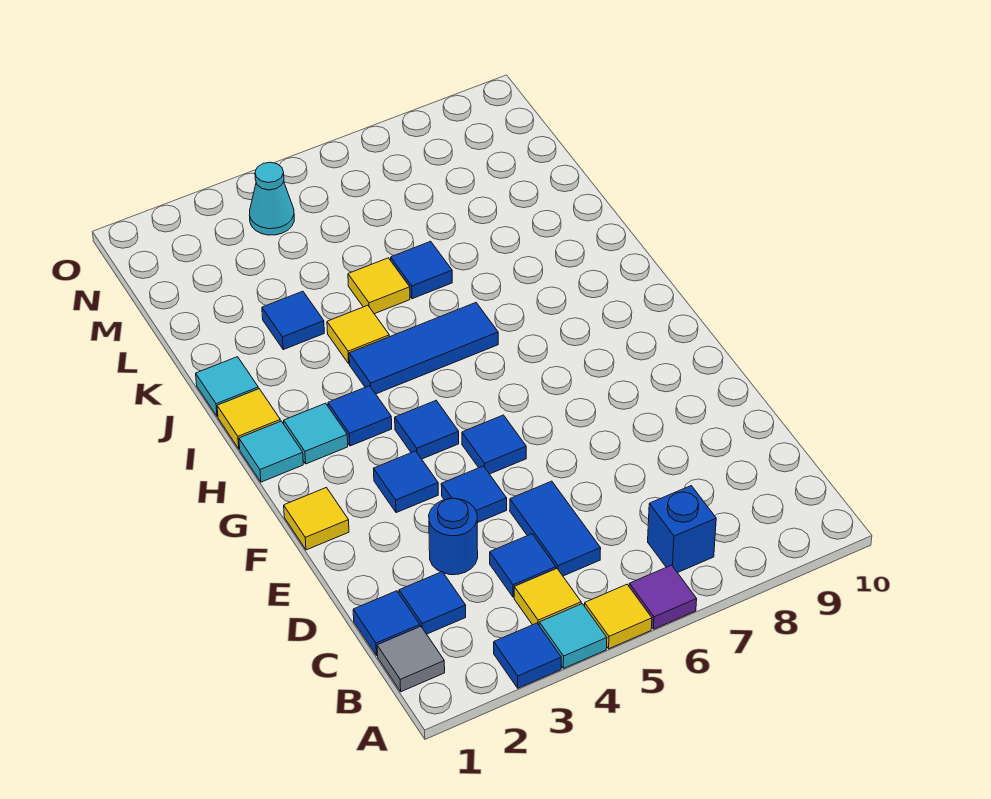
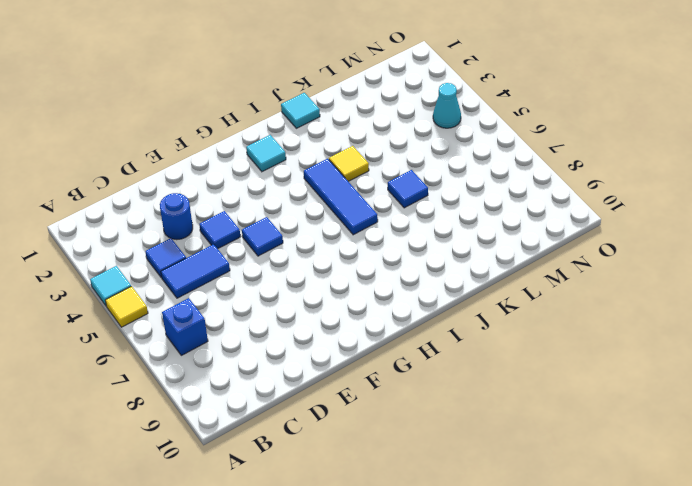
none -> blue 1x1 tile [494,623,561,688]
none -> purple 1x1 tile [629,565,697,629]
none -> grey 1x1 tile [377,626,445,692]

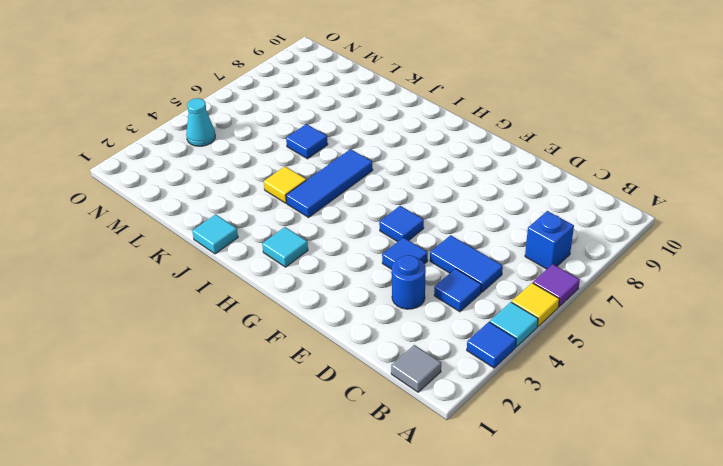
none -> yellow 1x1 tile [514,569,581,625]
none -> blue 1x1 tile [353,591,420,655]
none -> blue 1x1 tile [399,572,466,634]

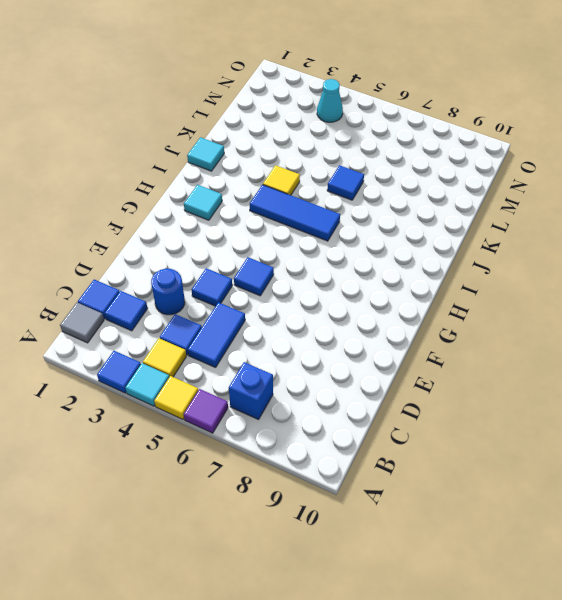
none -> yellow 1x1 tile [284,488,349,550]
none -> blue 1x1 tile [374,451,438,513]
none -> blue 1x1 tile [395,401,459,459]

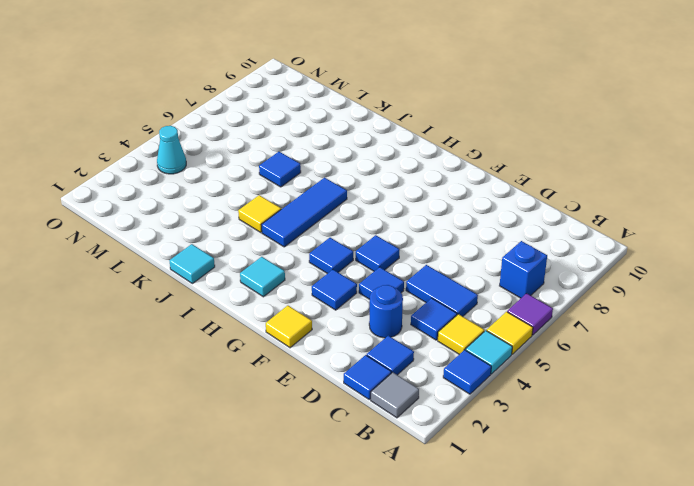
none -> cyan 1x1 tile [239,421,303,482]
none -> blue 1x1 tile [328,386,392,446]
none -> yellow 1x1 tile [217,389,280,449]

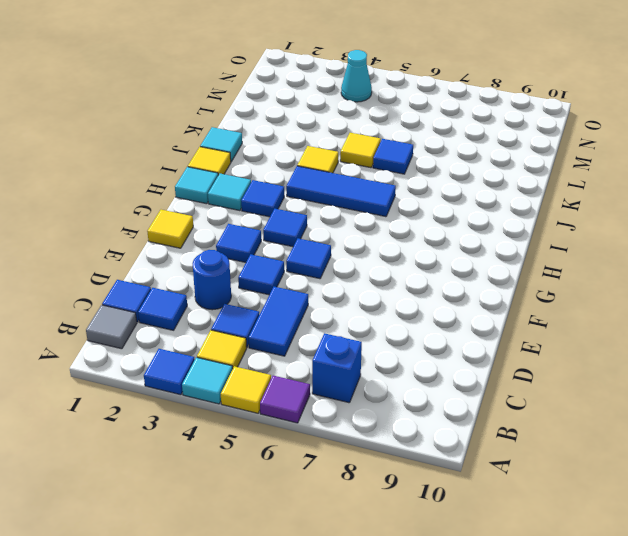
none -> blue 1x1 tile [262,291,324,350]

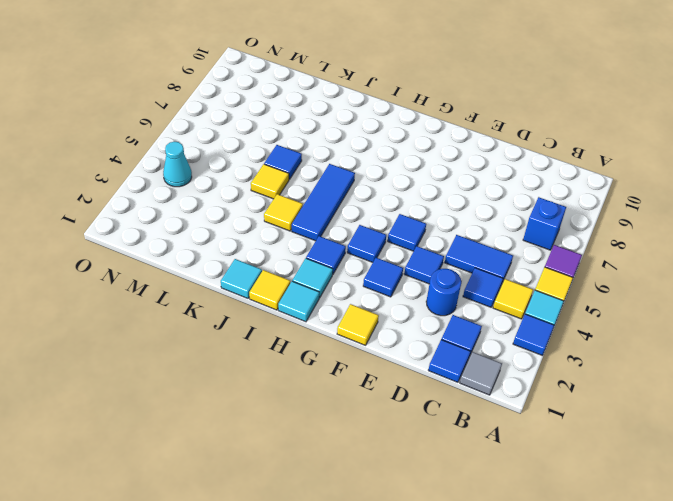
none -> blue 1x1 tile [262,291,324,350]

